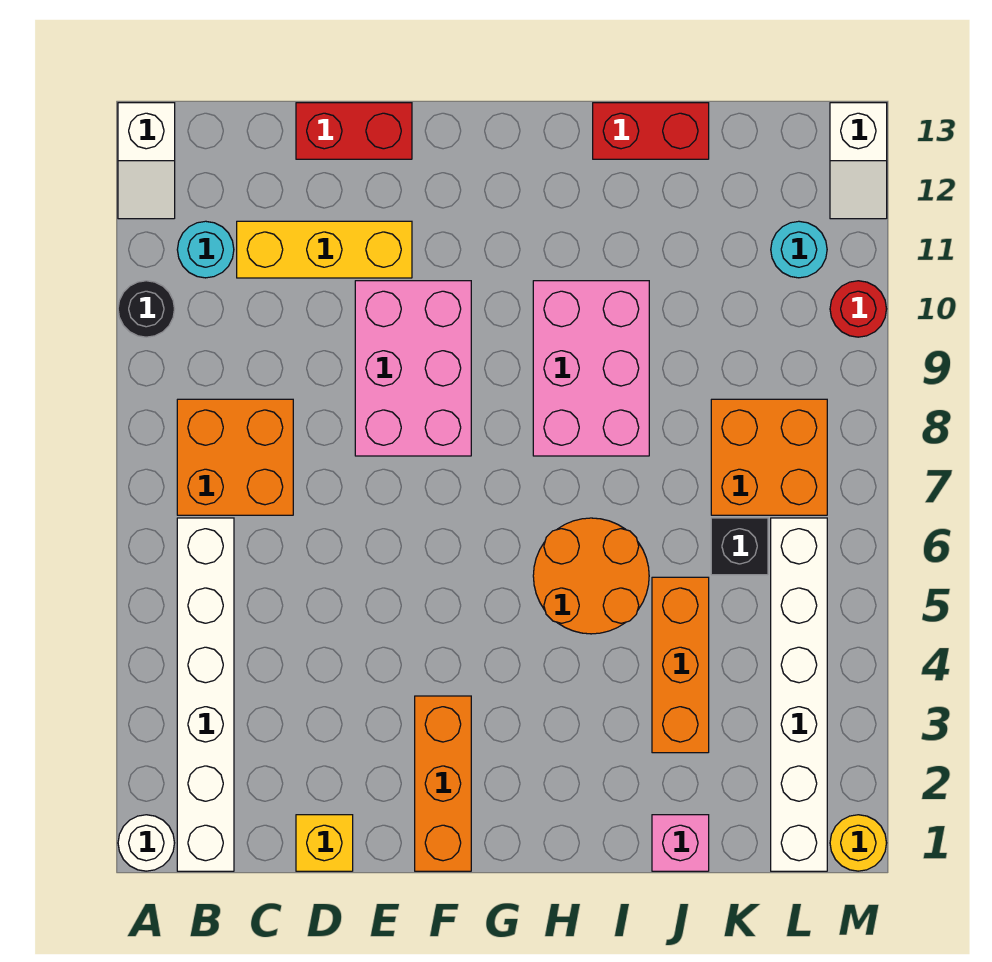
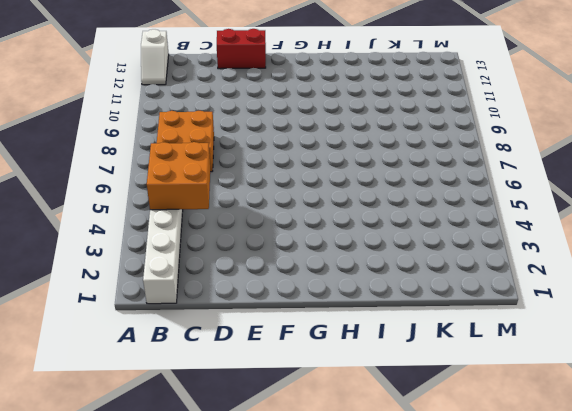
orange 2x2 brick [147,142,210,210] -> orange 2x2 brick moved to [711,399,827,515]
none -> white 1x1 round brick [118,815,174,871]
none -> black 1x1 round brick [118,281,174,337]
none -> cyan 1x1 round brick [177,221,234,278]

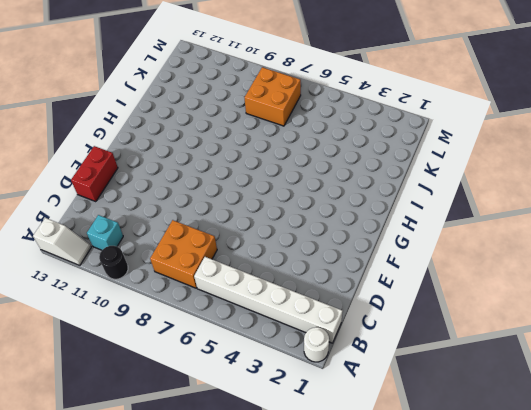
cyan 1x1 brick [87,215,123,250] -> cyan 1x1 round brick [177,221,234,278]
none -> yellow 1x3 brick [237,221,412,278]
none -> yellow 1x1 brick [296,815,353,871]
none -> pink 2x3 brick [355,281,471,456]

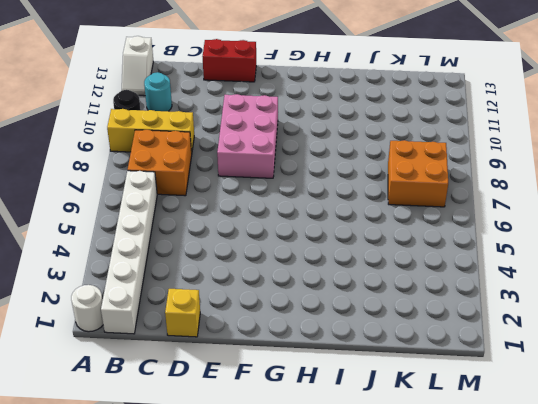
yellow 1x3 brick [107,109,194,153] -> yellow 1x3 brick moved to [237,221,412,278]
none -> orange 1x3 brick [415,696,471,871]
none -> orange 2x2 round brick [533,518,649,634]
none -> pink 2x3 brick [533,281,649,456]

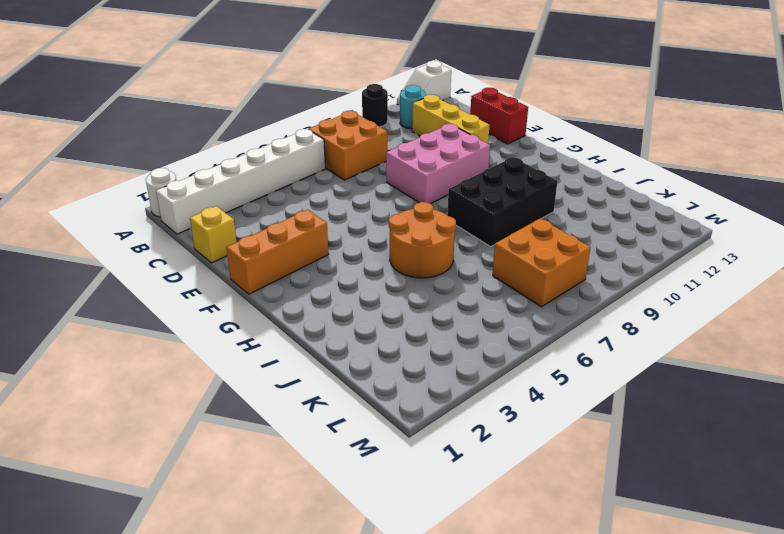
black 2x3 brick [447,157,558,247] -> pink 2x3 brick [533,281,649,456]
none -> red 1x2 brick [593,103,709,159]
none -> pink 1x1 brick [652,815,709,871]
none -> orange 1x3 brick [652,577,709,753]

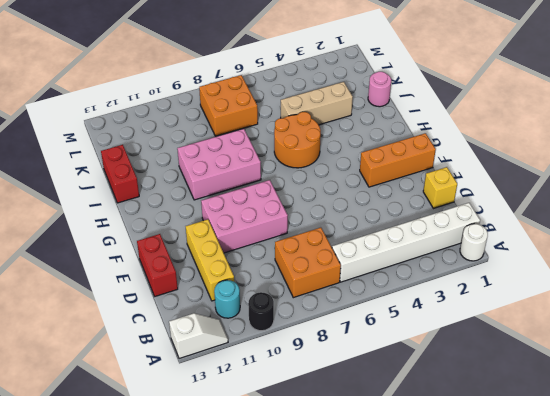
pink 1x1 round brick [368,72,391,107] -> pink 1x1 brick [652,815,709,871]
tan 1x3 brick [281,82,353,125] -> orange 1x3 brick [652,577,709,753]
none -> black 1x1 brick [711,518,768,575]
none -> white 1x6 brick [771,518,827,871]
none -> cyan 1x1 round brick [771,221,827,278]

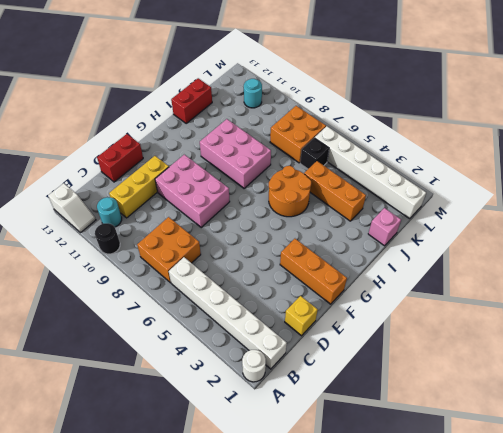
none -> yellow 1x1 round brick [830,815,886,871]
none -> red 1x1 round brick [830,281,886,337]
none -> white 1x2 slope [830,103,887,219]

